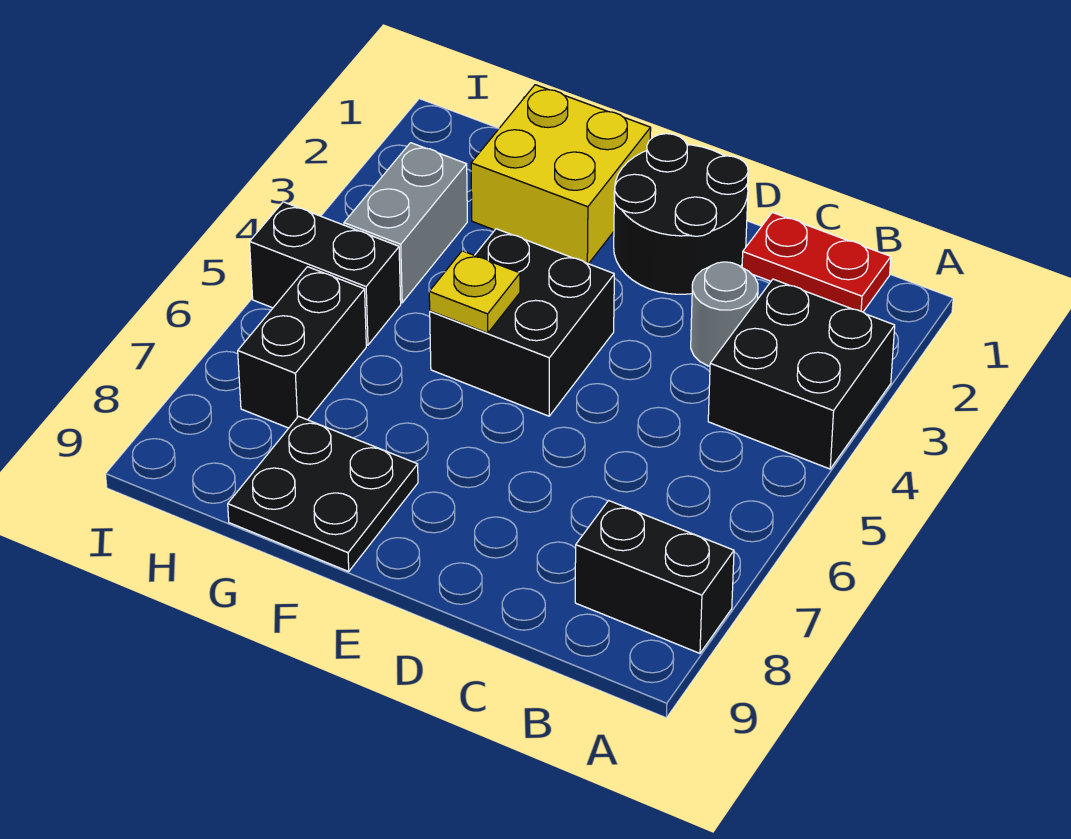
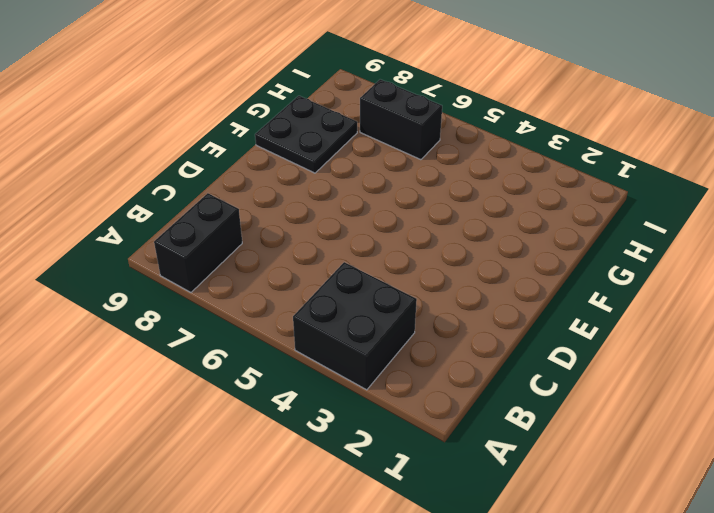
none -> red 1x2 plate [742,212,891,312]
none -> grey 1x1 round brick [691,262,758,366]
none -> black 2x2 round brick [614,134,748,294]

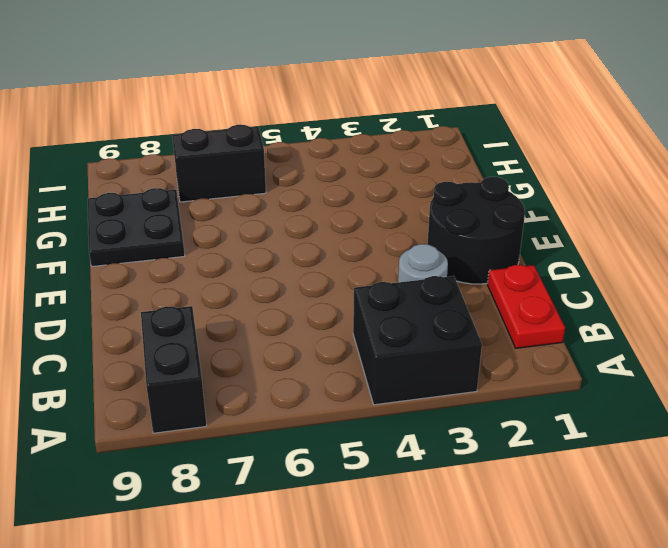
none -> black 2x2 brick [430,229,614,416]
none -> yellow 2x2 brick [471,85,651,264]
none -> grey 1x2 brick [344,143,467,303]

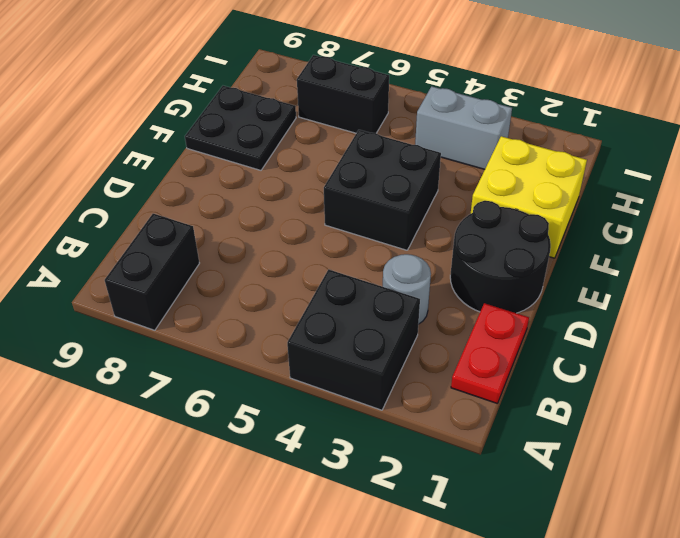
none -> black 1x2 brick [250,202,401,345]
none -> yellow 1x1 plate [429,251,520,333]

